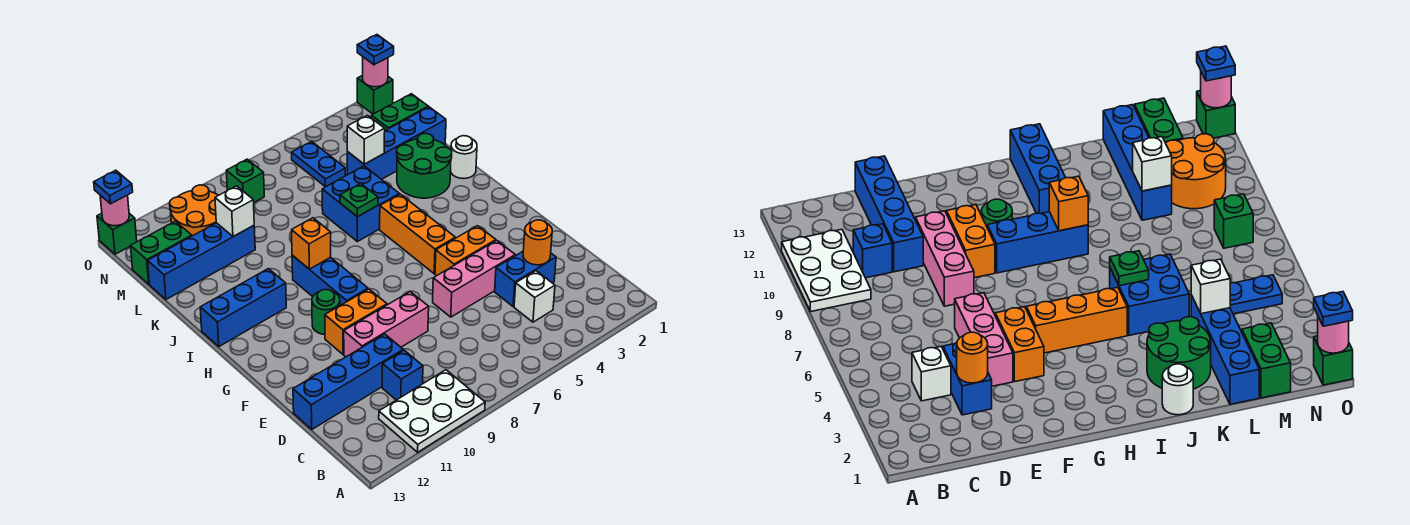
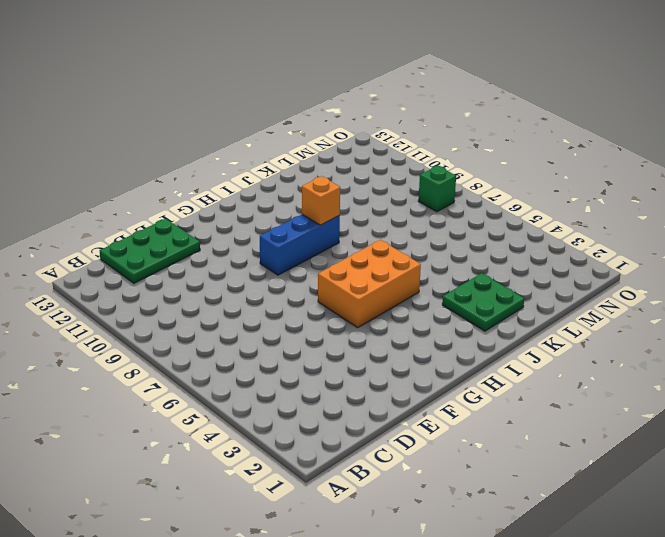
green 2x3 plate [100,219,200,283] -> blue 1x4 brick [293,334,403,429]
orange 2x3 brick [318,240,421,328] -> orange 1x3 brick [380,194,455,274]
green 2x2 plate [442,273,524,331] -> green 2x2 round brick [397,134,452,198]
none -> white 2x3 plate [379,370,485,452]
none -> white 1x1 brick [514,271,555,322]
none -> blue 1x1 brick [382,350,423,400]
none -> blue 1x2 brick [495,252,556,306]

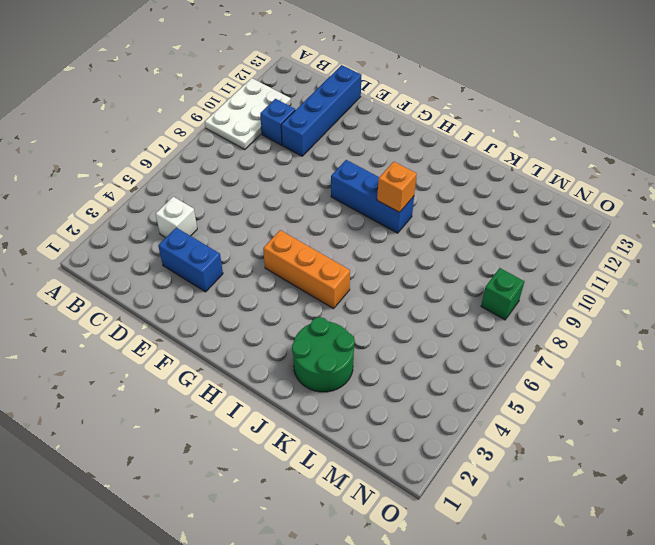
blue 1x2 brick [158,228,223,292] -> blue 1x2 brick turned to [495,252,556,306]
none -> pink 1x3 brick [433,240,515,317]
none -> pink 1x3 brick [344,292,429,357]
none -> orange 1x2 brick [435,226,496,276]
none -> orange 1x2 brick [325,289,387,354]

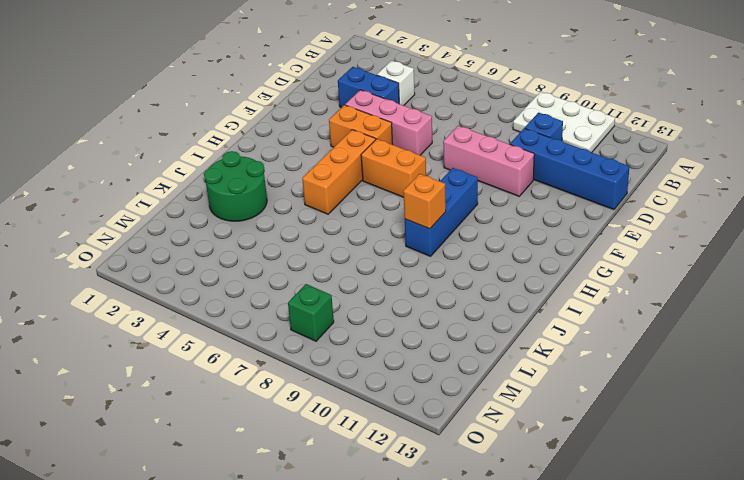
orange 1x2 brick [361,139,426,197] -> orange 1x2 brick moved to [325,289,387,354]
none -> green 1x1 round brick [312,290,340,334]
none -> blue 1x3 brick [200,269,286,347]
none -> white 1x1 round brick [450,136,477,179]
none -> blue 2x2 brick [322,166,399,242]

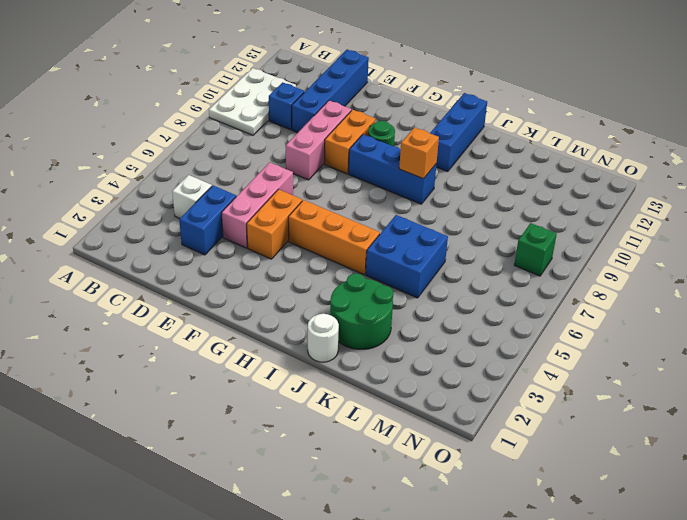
none -> blue 1x4 brick [347,107,446,179]
none -> blue 1x4 brick [148,223,255,299]
none -> green 1x2 brick [371,94,428,131]
none -> blue 1x2 plate [292,141,346,187]

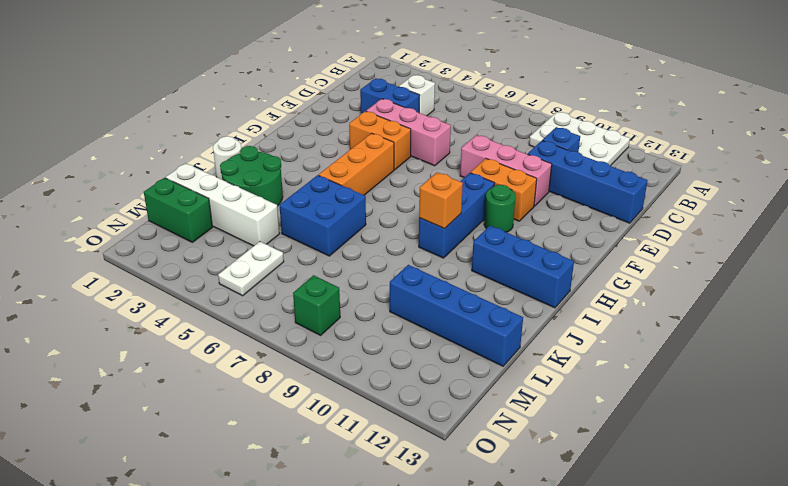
white 1x4 brick [166,163,280,246] -> blue 1x4 brick [347,107,446,179]
white 1x2 plate [218,242,284,296] -> blue 1x2 plate [292,141,346,187]
none -> orange 2x2 round brick [170,185,218,236]
none -> green 1x2 brick [131,221,192,284]
none -> green 1x1 brick [357,75,393,114]
none -> green 1x1 brick [97,213,137,254]

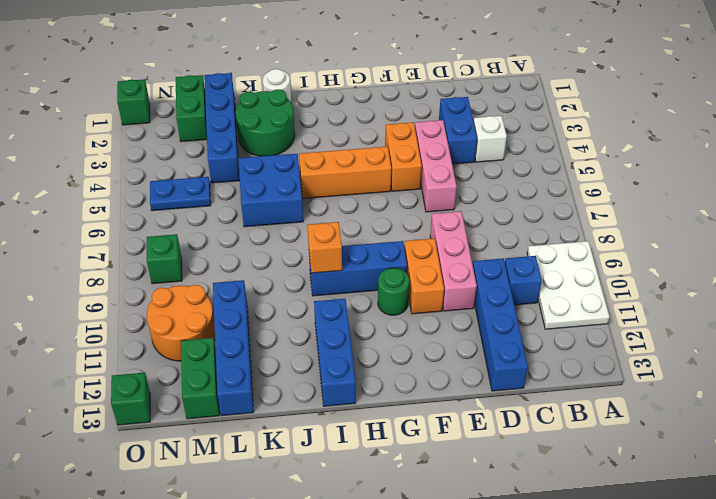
none -> orange 1x1 round brick [523,220,552,265]
none -> green 1x1 plate [340,183,378,217]
none -> white 1x1 brick [347,115,385,164]
none -> white 1x1 brick [215,186,254,237]

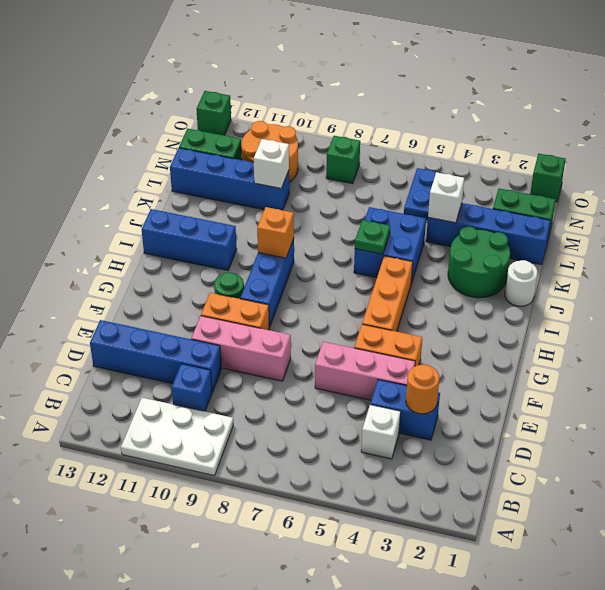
none -> pink 1x1 round brick [363,57,388,87]
none -> pink 1x1 round brick [100,195,129,226]
none -> blue 1x1 plate [357,35,394,65]
none -> blue 1x1 plate [94,170,133,204]

